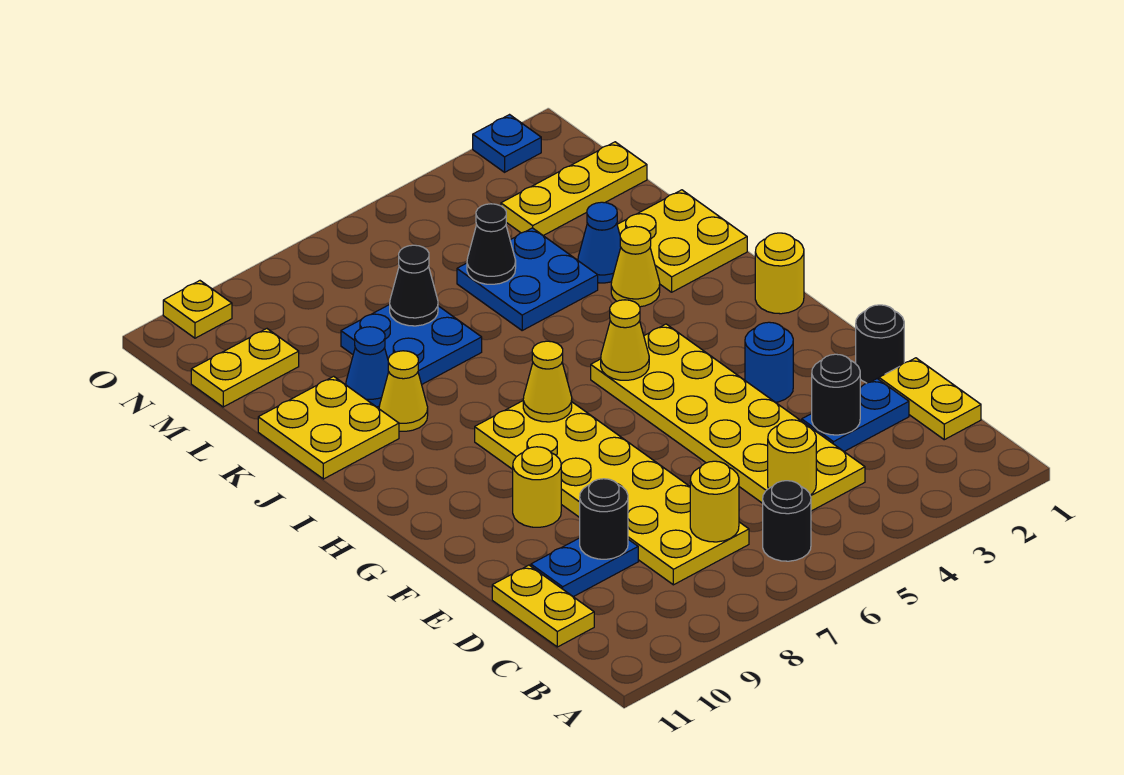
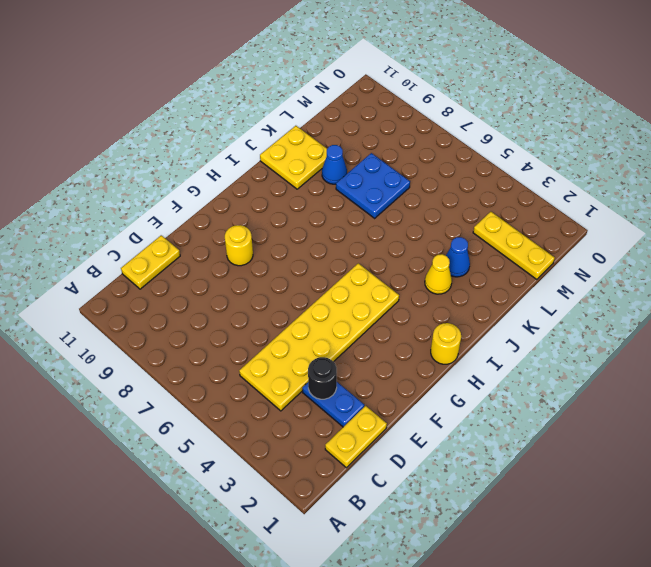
none -> black 1x1 round brick [763,481,811,561]
none -> yellow 2x6 plate [475,401,749,585]
none -> blue 1x2 plate [531,538,638,597]
none -> black 1x1 round brick [856,305,904,383]

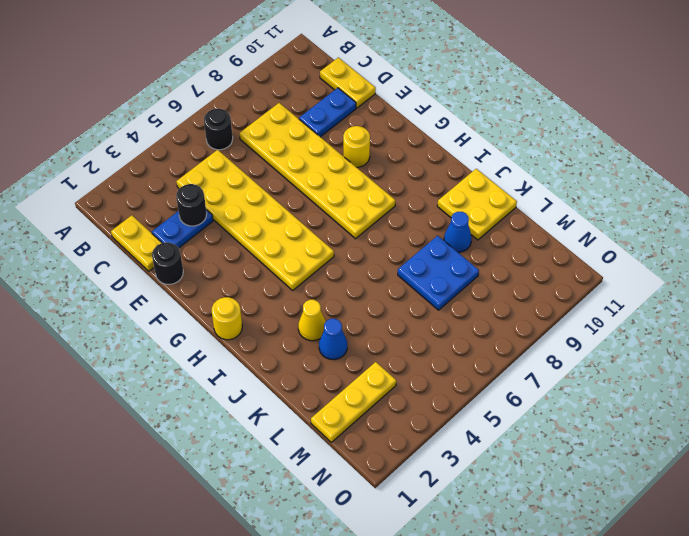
none -> blue 1x1 round brick [745,322,793,402]
none -> yellow 2x2 plate [617,190,747,292]
none -> yellow 1x1 cone [379,351,428,431]
none -> blue 2x2 plate [457,228,598,330]

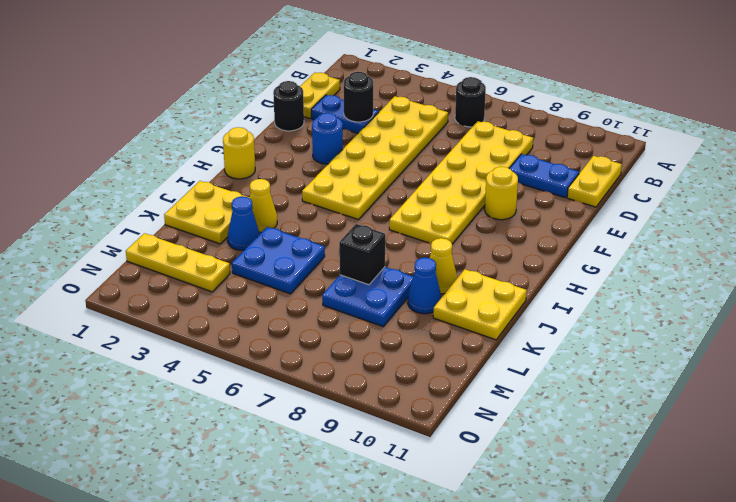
black 1x1 brick [339,224,385,285] -> none
none -> yellow 1x2 plate [191,329,299,407]
none -> blue 1x1 plate [473,115,541,172]
none -> yellow 1x1 plate [163,281,232,338]
none -> yellow 1x1 round brick [768,420,816,495]

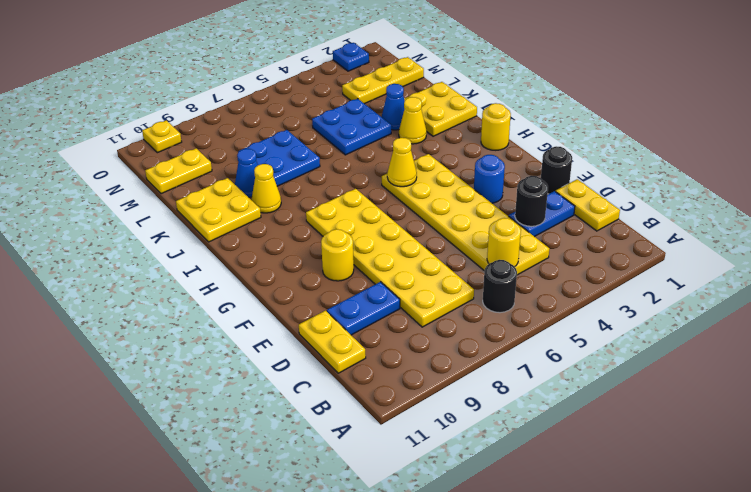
none -> yellow 1x1 round brick [690,461,739,542]
none -> black 1x1 round brick [580,479,628,559]
none -> yellow 1x1 cone [523,341,572,422]
none -> black 1x1 cone [467,204,516,284]

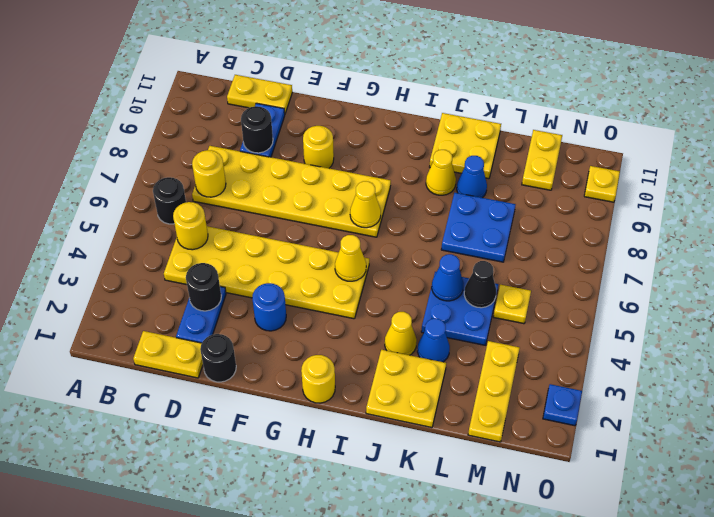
blue 1x1 cone [432,254,464,301] -> none
yellow 1x1 plate [494,285,531,324] -> none
none -> black 1x1 cone [390,245,438,326]

